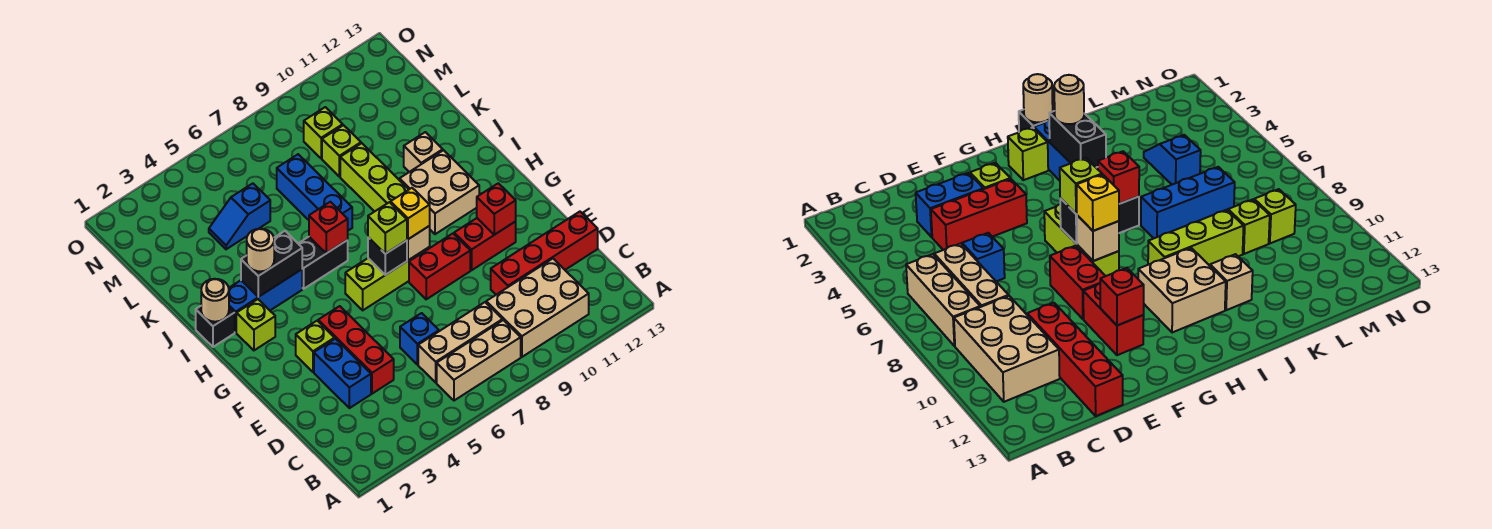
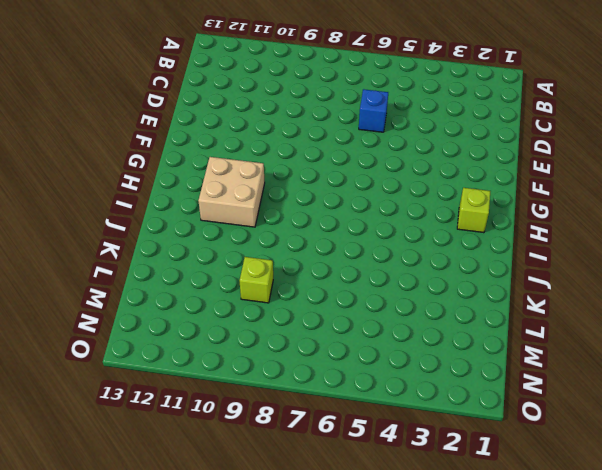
none -> tan 1x3 brick [437,320,521,401]
none -> tan 2x3 brick [486,259,589,357]
none -> tan 1x3 brick [418,302,503,382]
none -> blue 1x2 brick [314,339,371,408]

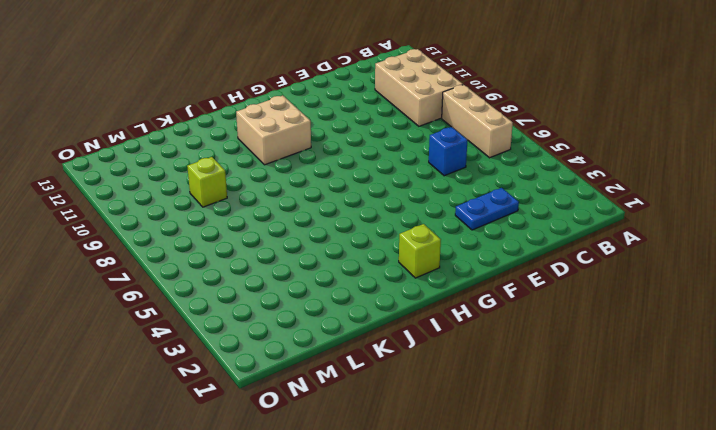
blue 1x2 plate [455,188,519,230] -> blue 1x2 brick [314,339,371,408]
none -> tan 1x3 brick [418,302,503,382]
none -> red 1x3 brick [318,306,394,394]
none -> red 1x4 brick [491,212,598,295]
none -> lime 1x1 brick [296,321,335,372]

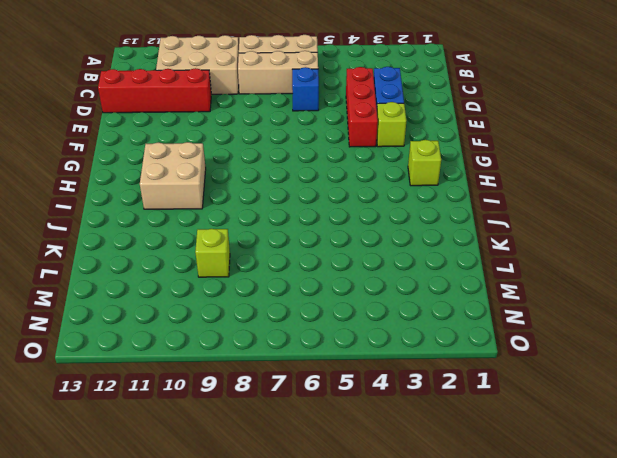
none -> red 1x2 brick [409,234,470,299]
none -> red 1x2 brick [454,218,516,270]
none -> lime 1x3 brick [345,247,430,310]
none -> black 1x1 brick [196,306,235,347]

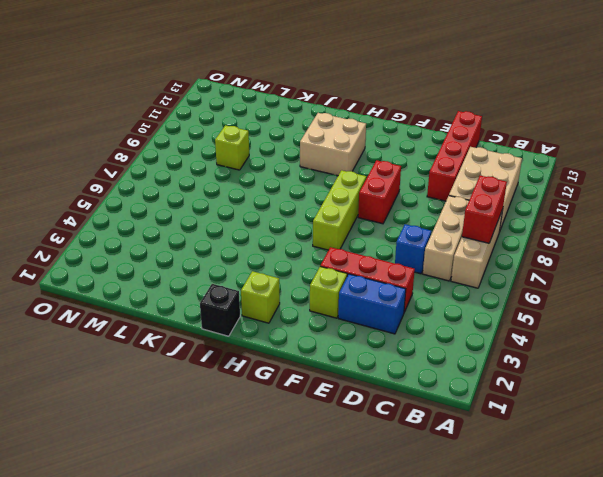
red 1x2 brick [462,176,507,243] -> red 1x2 brick moved to [454,218,516,270]
none -> blue 1x3 brick [229,269,302,332]
none -> black 1x2 brick [298,237,348,289]
none -> lime 1x3 brick [340,143,409,212]
none -> blue 1x3 brick [277,154,352,231]

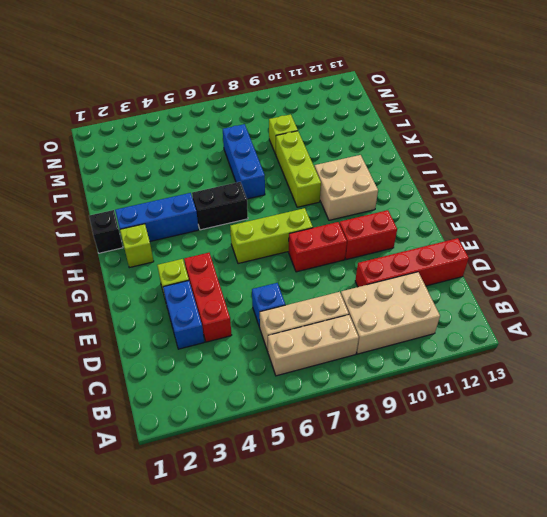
none -> tan 1x1 brick [404,132,443,172]
none -> blue 1x2 slope [209,183,270,249]
none -> lime 1x1 brick [304,107,343,158]
none -> red 1x1 brick [477,183,516,235]

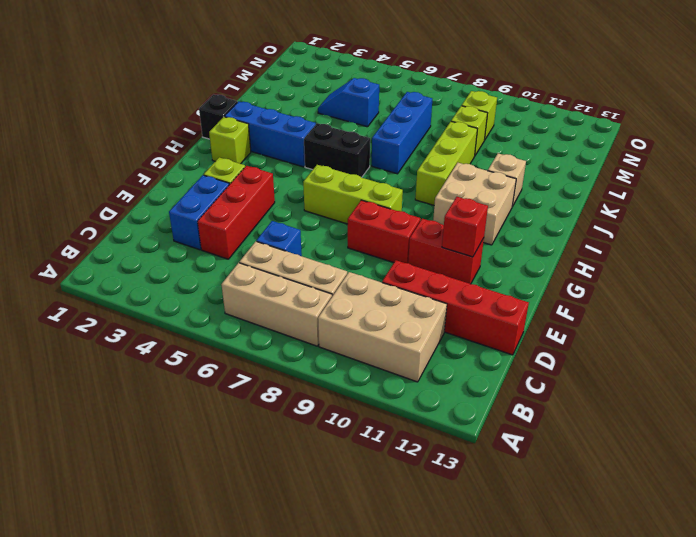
none -> black 1x1 brick [368,237,407,275]
none -> tan 1x1 brick [407,226,430,260]
none -> tan 1x1 round brick [201,279,229,322]
none -> black 1x2 brick [241,231,302,297]

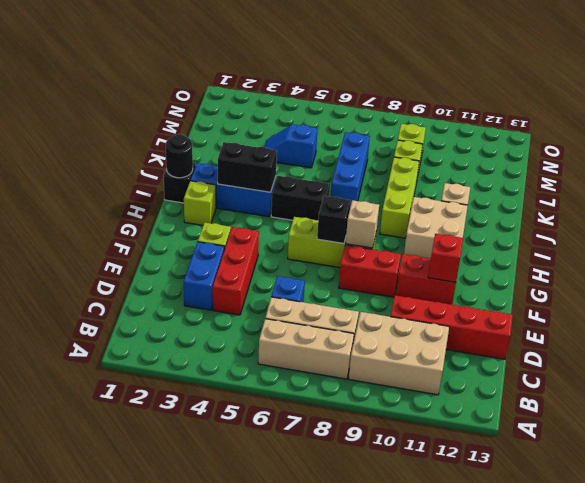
black 1x1 round brick [166,134,193,178] -> tan 1x1 round brick [201,279,229,322]
none -> red 1x1 brick [309,202,348,253]
none -> lime 1x1 brick [368,202,407,254]
none -> yellow 1x1 brick [391,188,430,239]
none -> tan 1x1 round brick [247,229,274,271]

